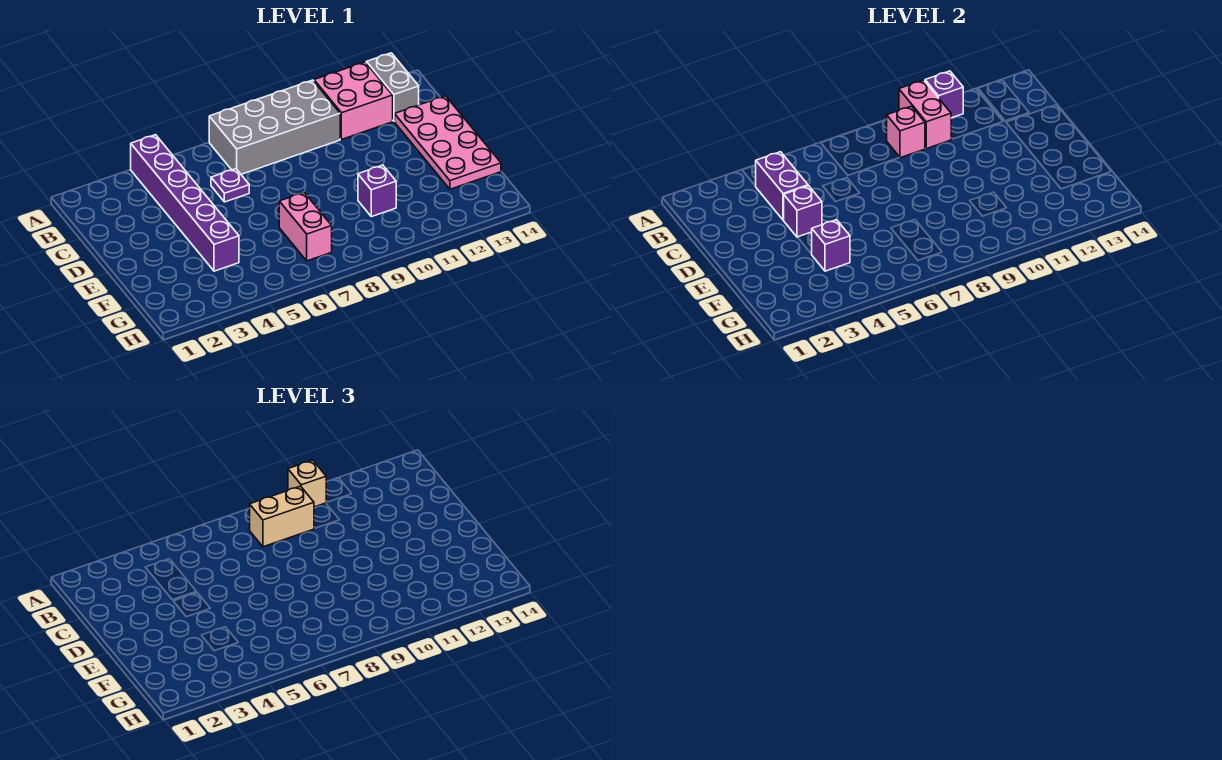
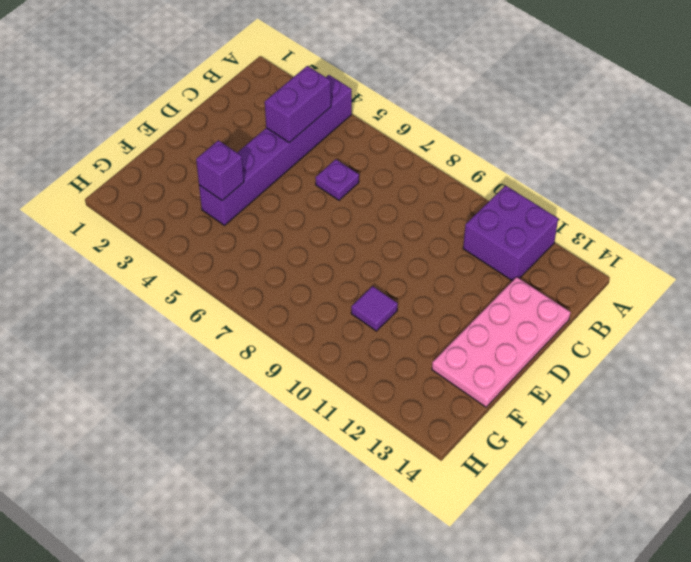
purple 2x2 brick [463,186,558,281] -> pink 2x2 brick [314,62,393,140]
purple 1x1 tile [351,286,398,331] -> purple 1x1 brick [358,165,396,217]
none -> grey 2x4 brick [209,80,340,174]
none -> grey 1x2 brick [366,53,419,121]
none -> pink 1x2 brick [279,193,332,261]

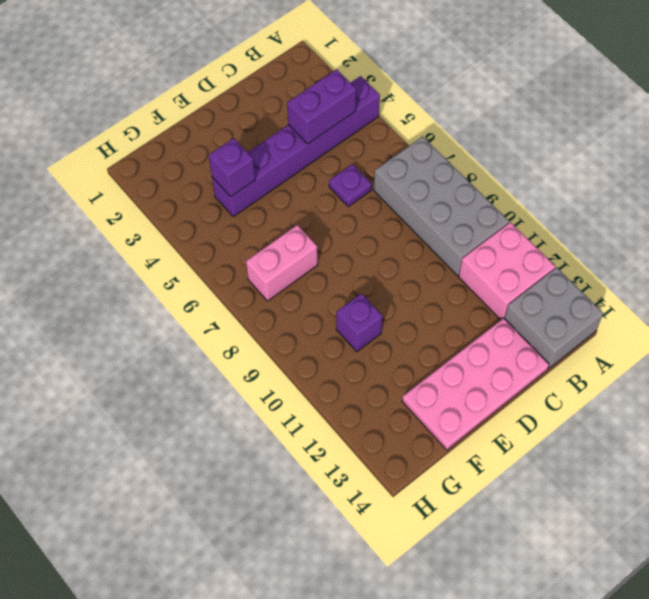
grey 2x2 brick [505,267,603,369] -> grey 1x2 brick [366,53,419,121]
none -> pink 1x2 brick [899,80,951,149]
none -> purple 1x1 brick [925,71,963,118]
none -> pink 1x1 brick [887,106,925,158]

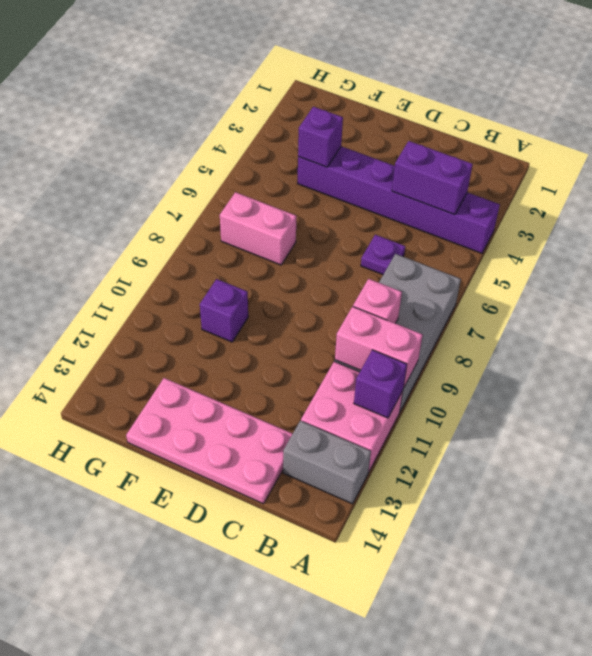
none -> purple 1x1 brick [784,186,822,237]
none -> tan 1x1 brick [288,460,326,507]
none -> tan 1x2 brick [250,486,314,547]

